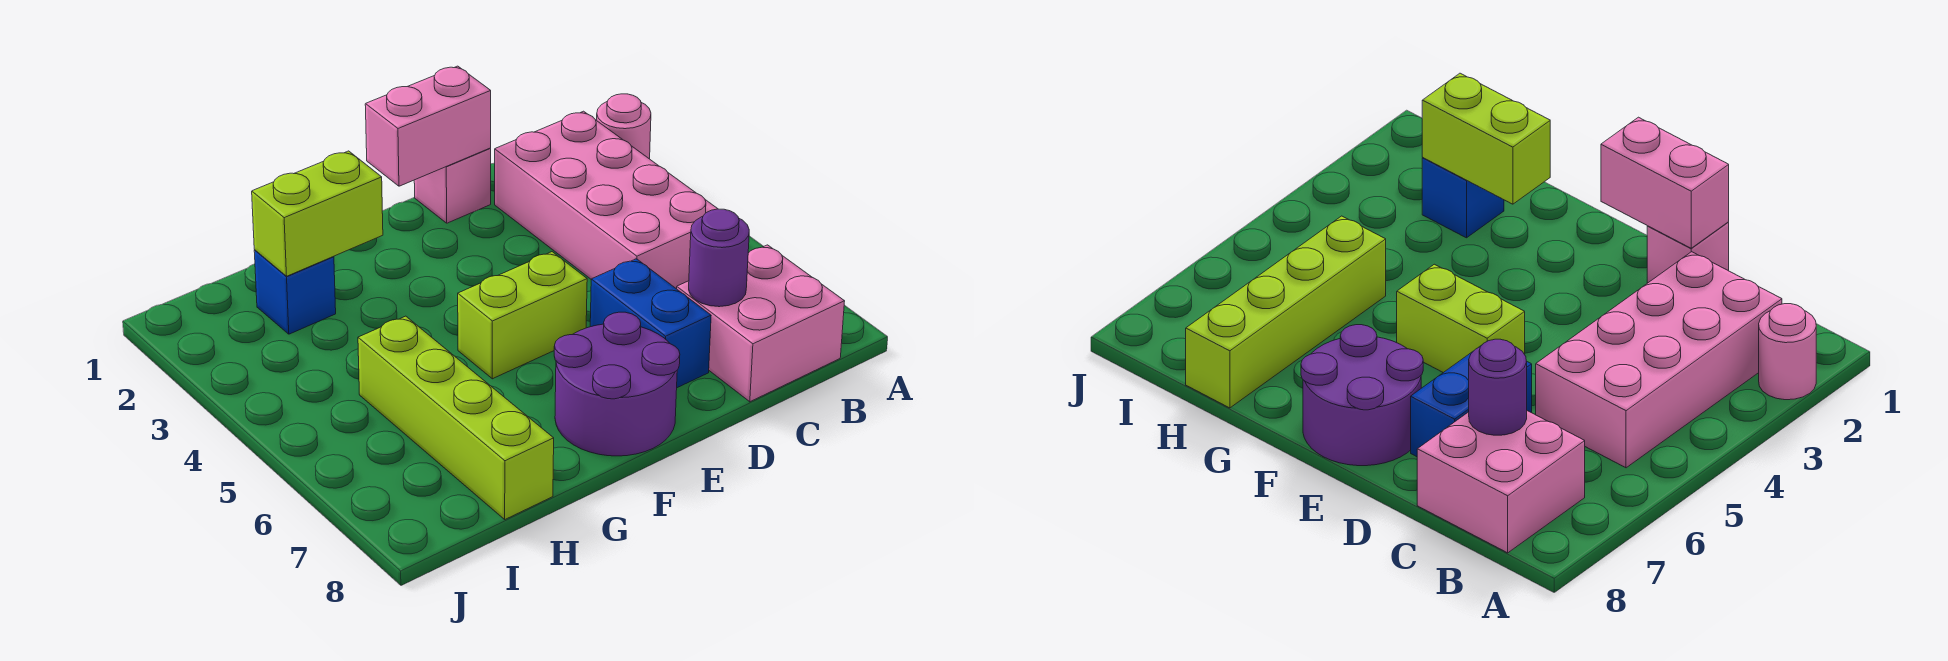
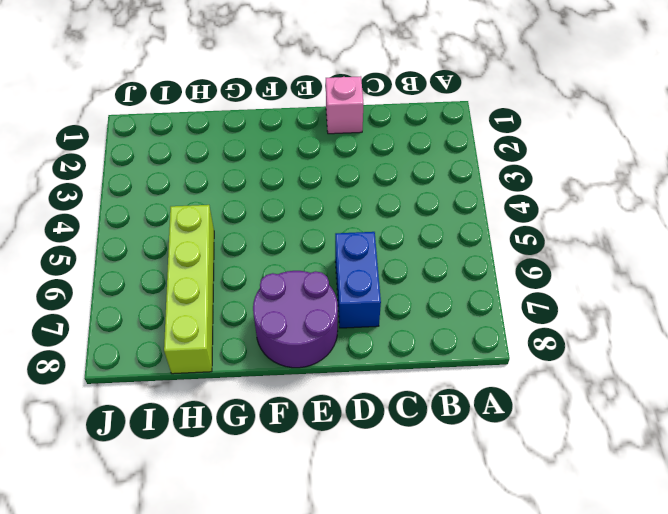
none -> pink 1x1 round brick [597,94,651,159]
none -> pink 2x4 brick [495,111,718,289]
none -> pink 2x2 brick [677,245,845,402]

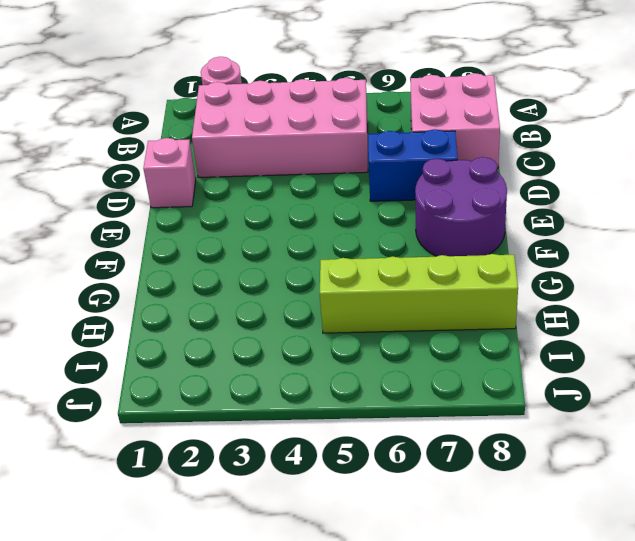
none -> lime 1x2 brick [458,252,587,379]
none -> blue 1x1 brick [254,250,336,334]
none -> purple 1x1 round brick [689,209,749,307]

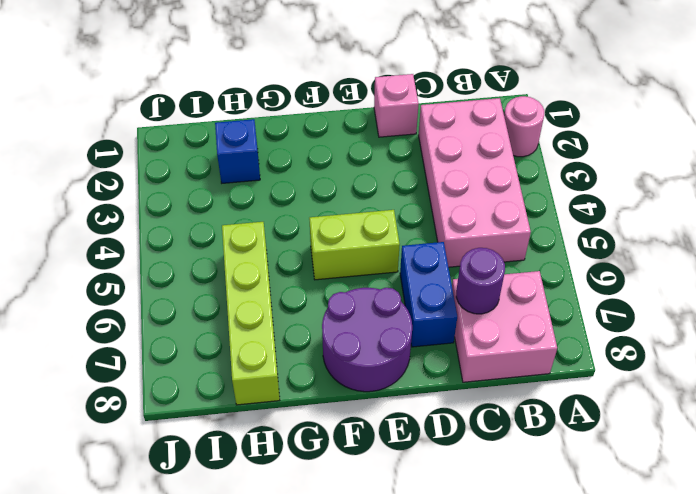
none -> pink 1x2 brick [365,66,491,186]
none -> lime 1x2 brick [252,151,383,276]

